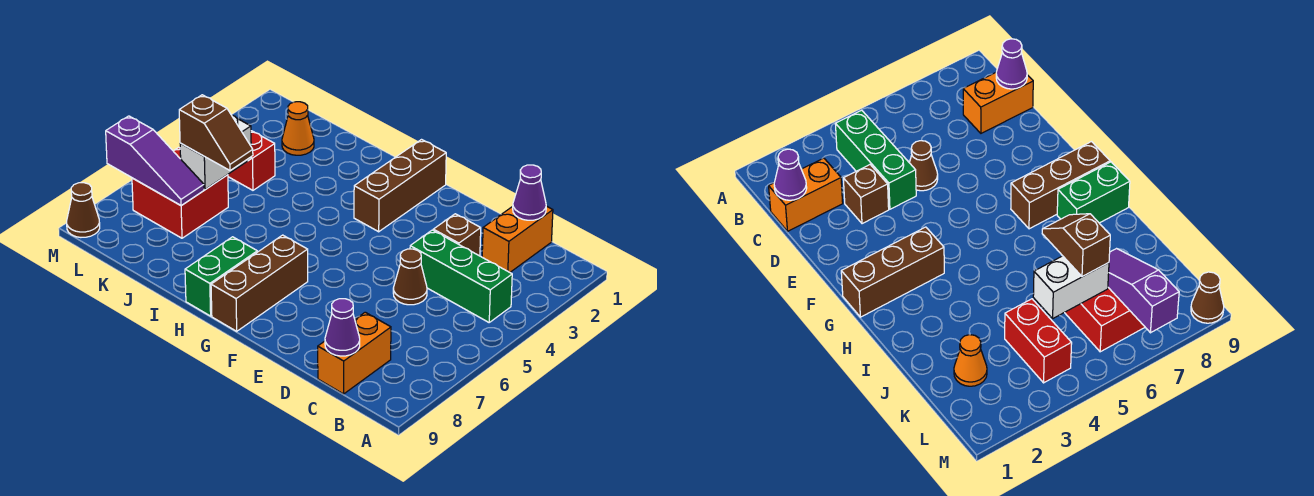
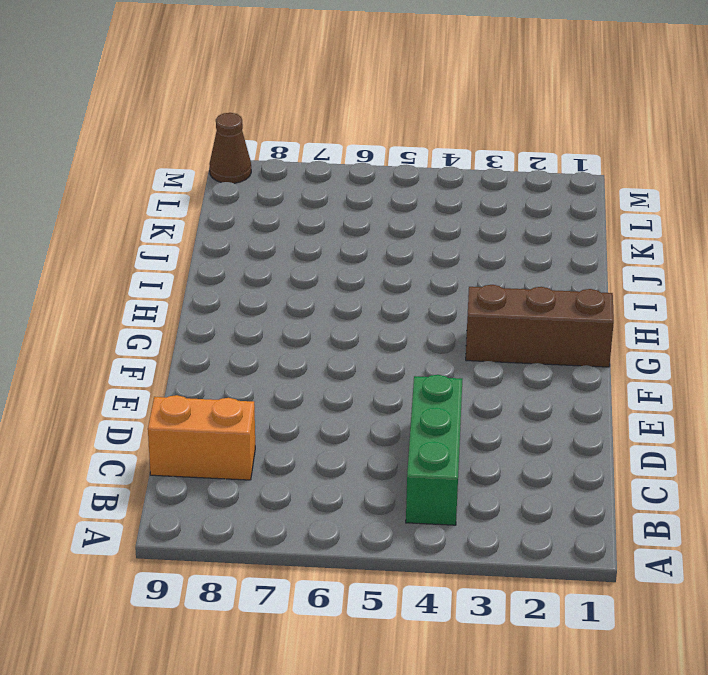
none -> orange 1x2 brick [482,206,553,272]
none -> brown 1x1 brick [433,214,481,256]
none -> brown 1x1 cone [393,249,427,305]

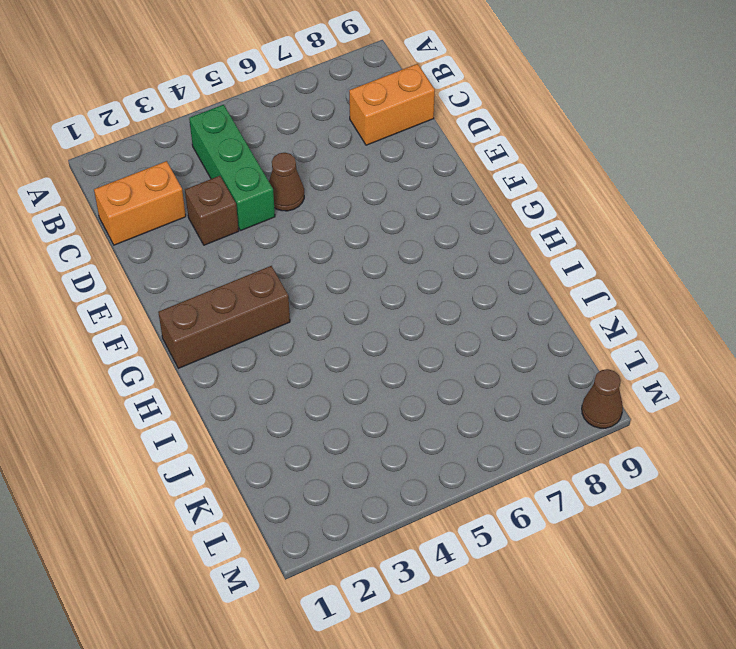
none -> brown 1x3 brick [211,235,308,331]
none -> green 1x2 brick [185,237,257,316]
none -> orange 1x1 cone [282,102,314,155]

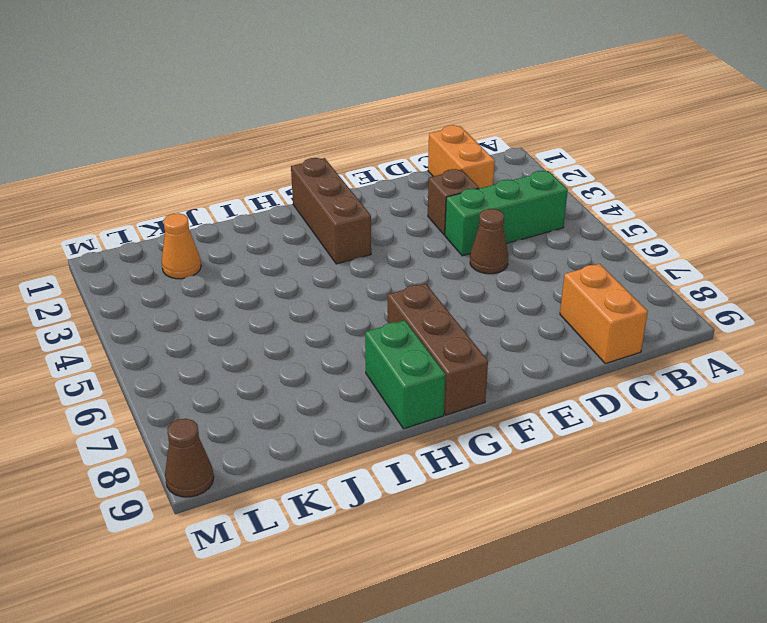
none -> red 1x2 brick [228,131,275,190]
none -> red 2x2 brick [132,147,228,238]
none -> purple 1x1 cone [513,165,546,220]

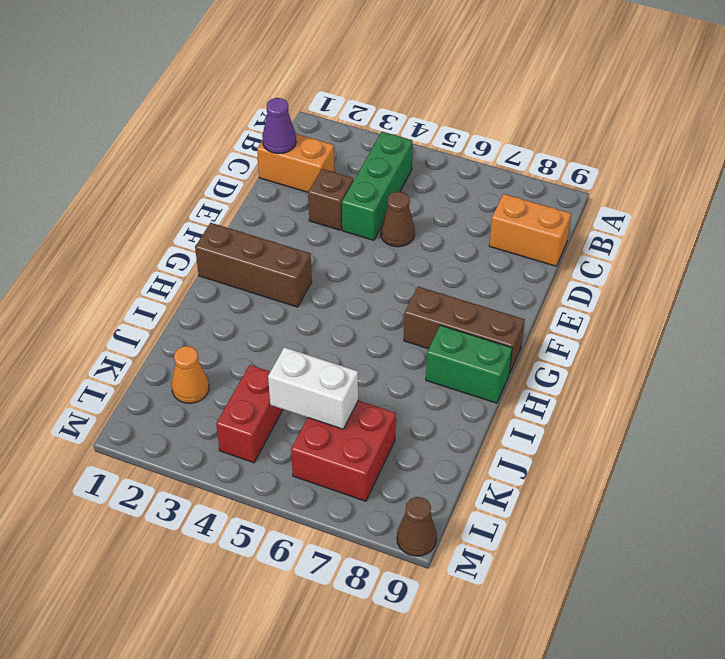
none -> purple 1x1 cone [325,299,360,356]
none -> purple 1x3 slope [106,116,204,206]
none -> brown 1x2 slope [179,95,253,170]

